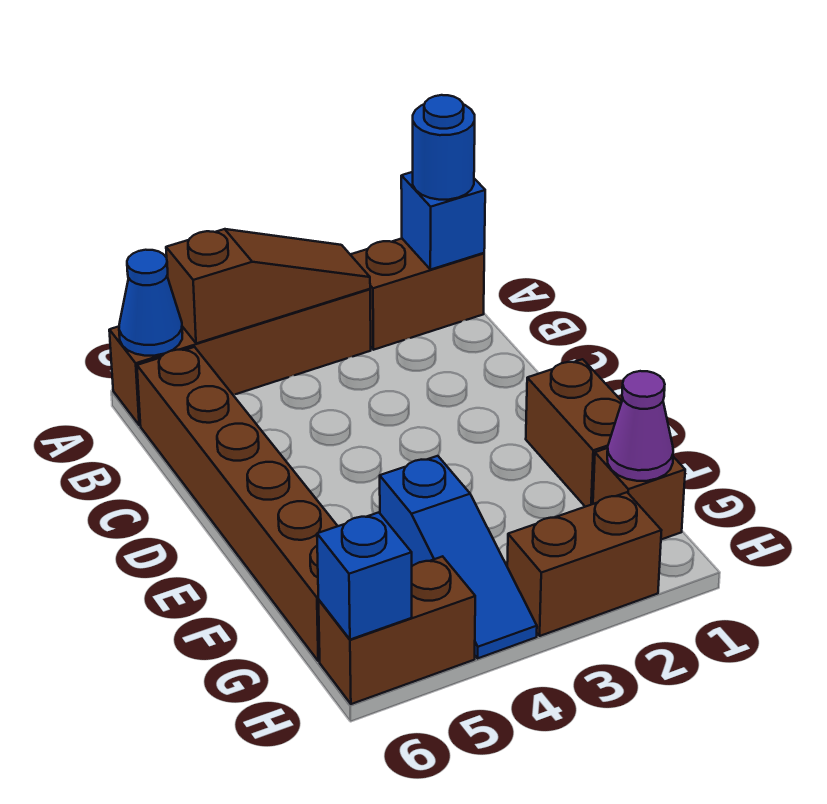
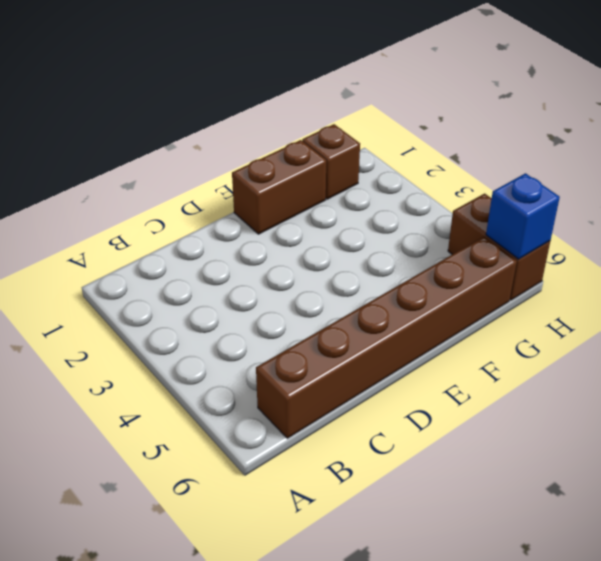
none -> brown 1x2 brick [350,239,484,350]
none -> brown 1x4 brick [109,289,371,425]
none -> blue 1x3 slope [380,456,537,658]

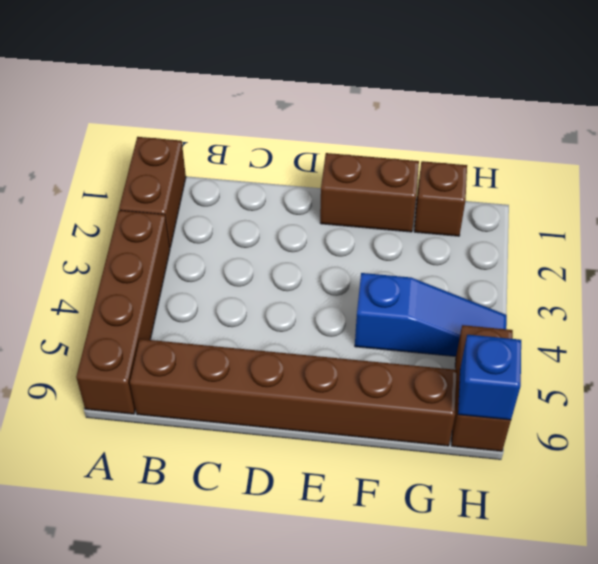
none -> brown 1x2 brick [507,492,661,636]
none -> blue 1x1 brick [401,172,485,270]
none -> brown 1x3 slope [166,229,370,343]

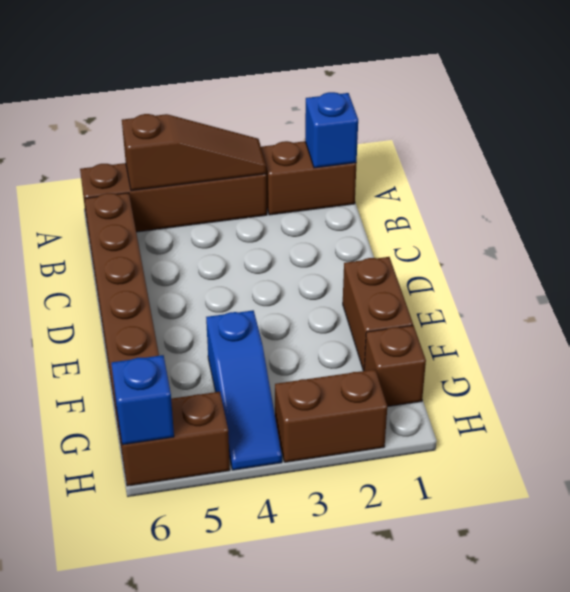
none -> blue 1x1 cone [119,250,182,356]
none -> purple 1x1 cone [607,371,673,481]
none -> blue 1x1 round brick [413,95,475,200]

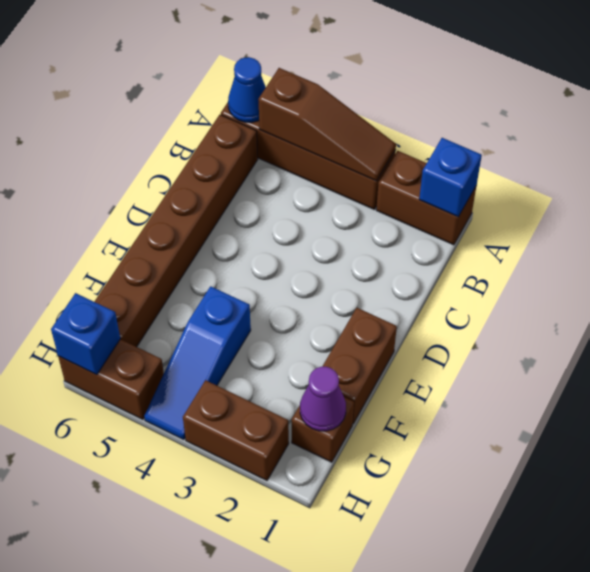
none -> blue 1x1 round brick [413,95,475,200]

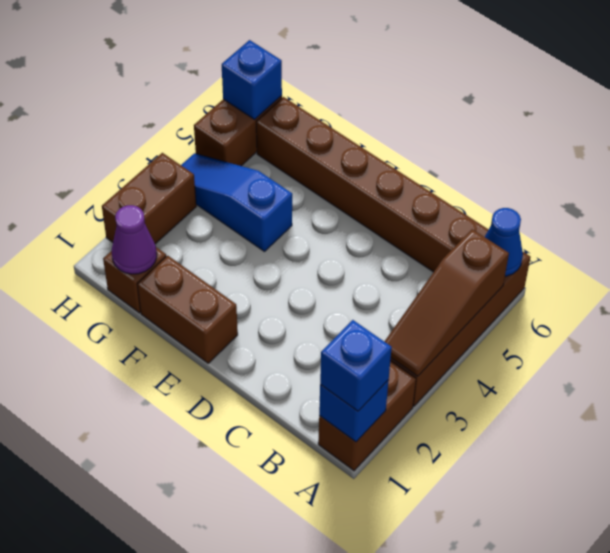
blue 1x1 brick [320,320,392,411] -> blue 1x1 round brick [413,95,475,200]

